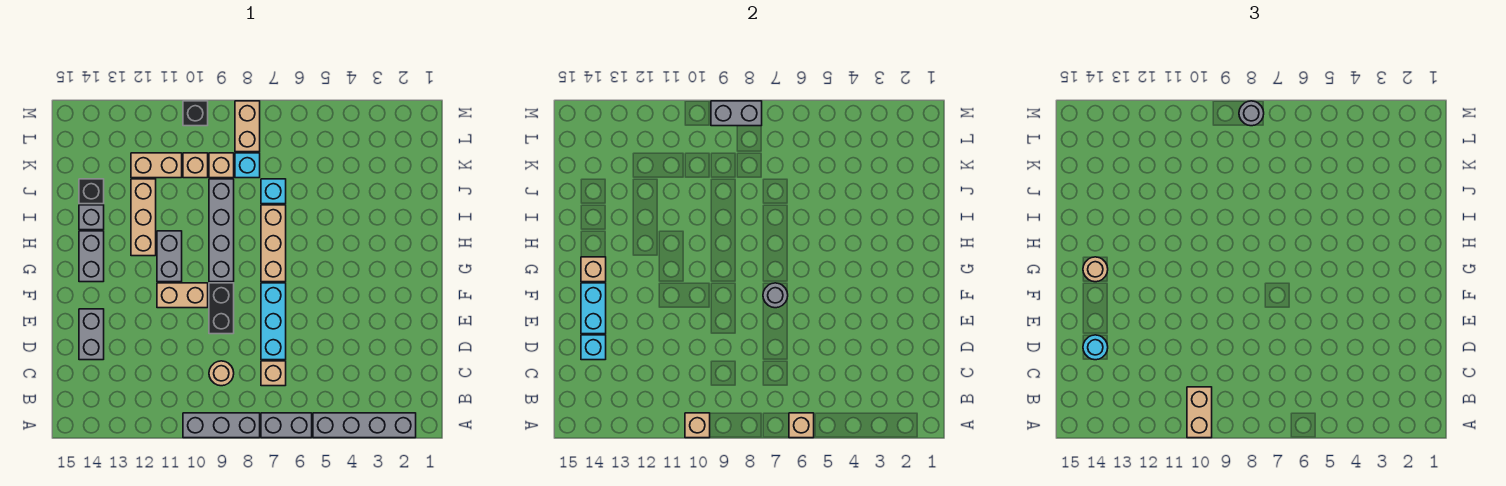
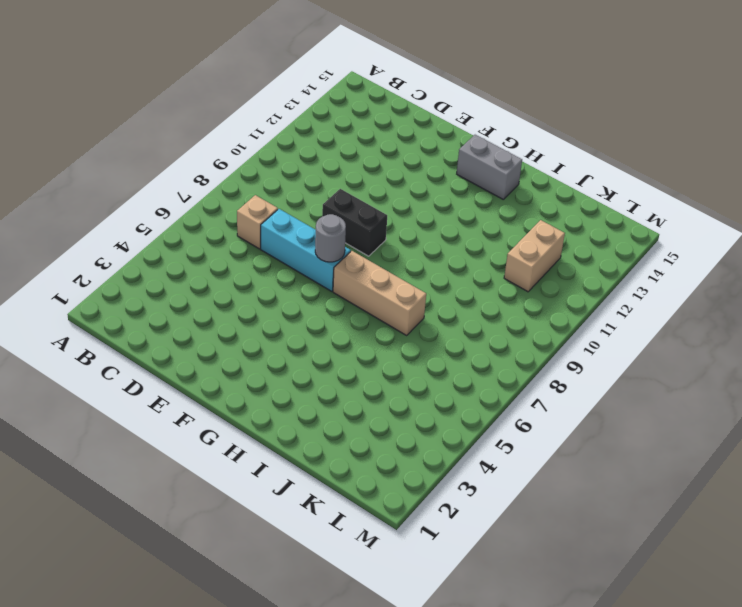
none -> grey 1x4 brick [313,413,416,438]
none -> grey 1x2 brick [261,413,312,438]
none -> grey 1x3 brick [183,413,260,438]
none -> tan 1x1 round brick [209,361,234,386]

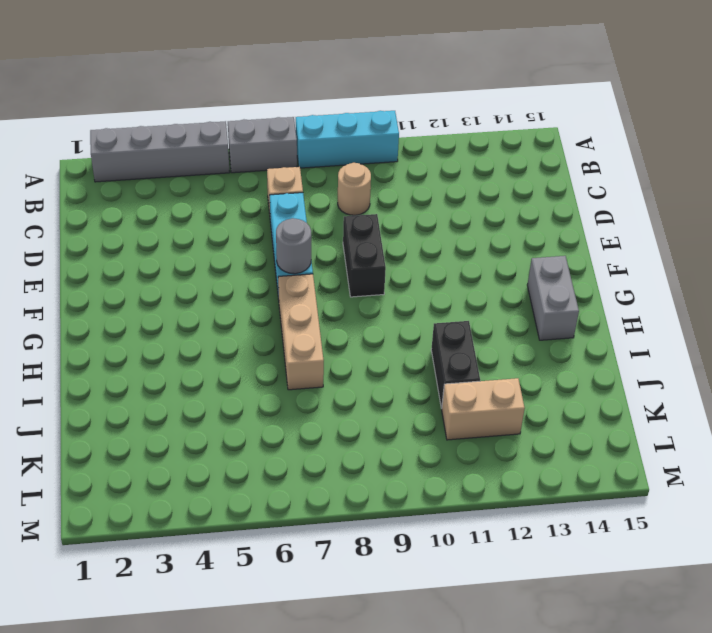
cyan 1x3 brick [296,111,399,168] -> grey 1x3 brick [183,413,260,438]
black 1x2 brick [431,321,480,408] -> none
none -> grey 1x2 brick [79,309,104,360]
none -> tan 1x2 brick [157,283,208,308]
none -> grey 1x4 brick [209,179,234,282]
none -> grey 1x2 brick [157,231,182,282]

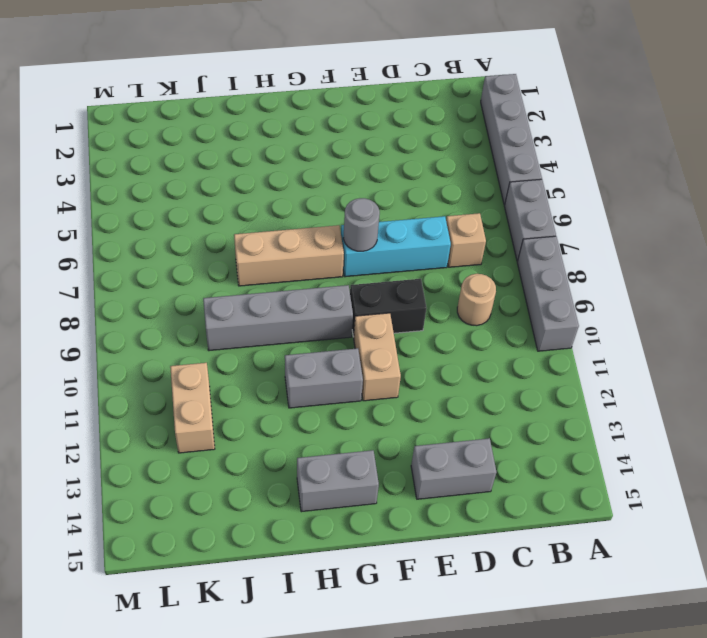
none -> tan 1x3 brick [131,179,156,256]
none -> grey 1x1 brick [79,205,104,230]
none -> cyan 1x1 brick [261,179,286,204]
none -> black 1x1 brick [79,179,104,204]

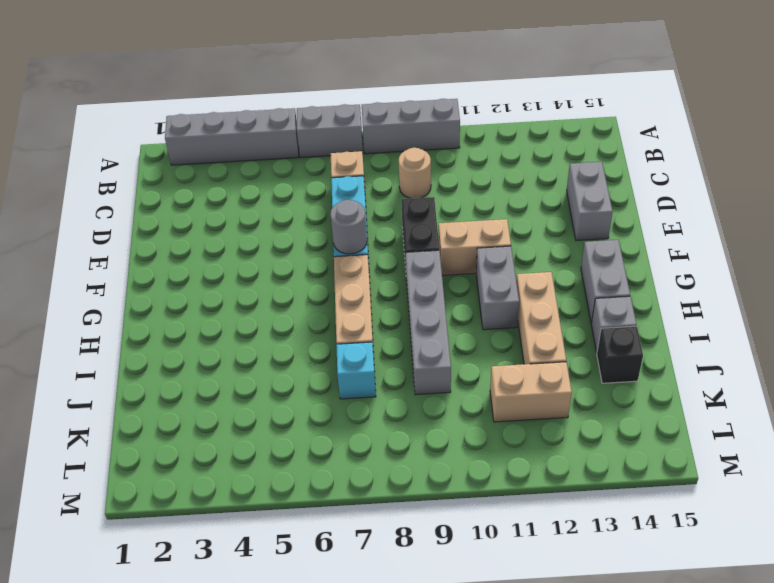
none -> cyan 1x1 brick [235,153,260,178]
none -> tan 1x1 brick [209,153,234,178]
none -> tan 1x1 brick [183,153,208,178]
none -> tan 1x2 brick [235,101,260,152]

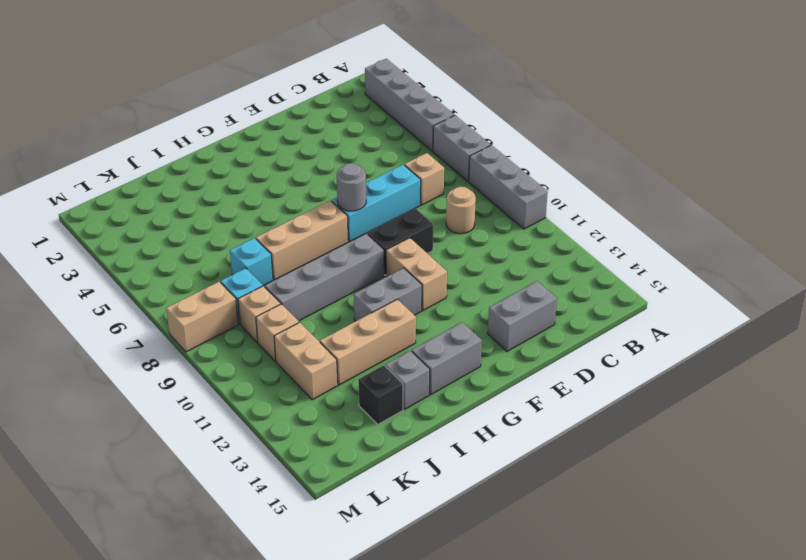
none -> black 1x1 brick [183,101,208,126]
none -> tan 1x1 brick [789,413,814,438]
none -> tan 1x1 brick [685,413,710,438]
none -> cyan 1x1 brick [581,335,606,360]

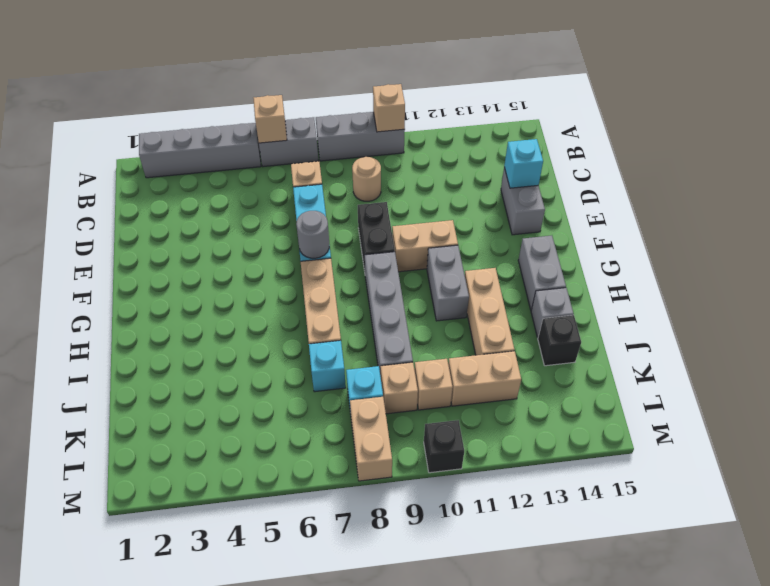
none -> cyan 1x2 brick [581,283,606,334]
none -> tan 1x1 brick [581,257,606,282]
none -> grey 1x2 brick [711,101,762,126]
none -> tan 1x2 brick [1187,387,1212,438]

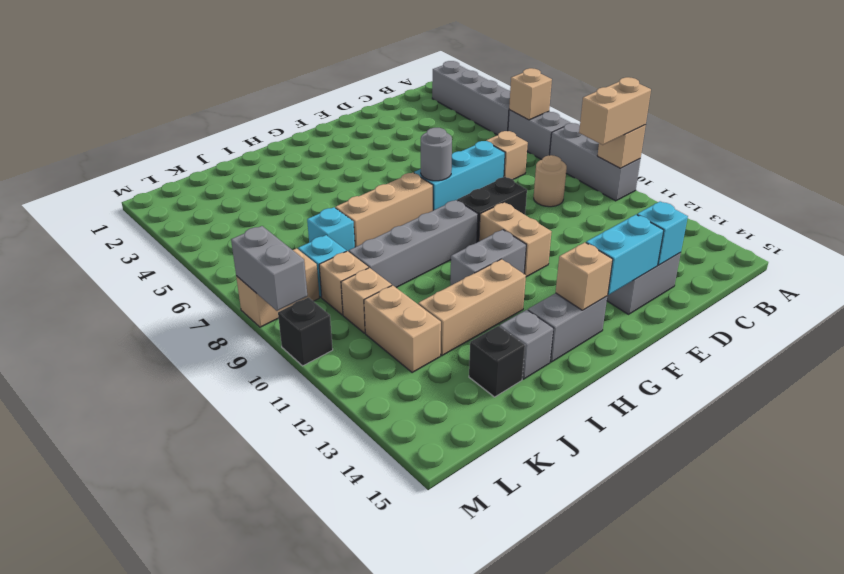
none -> cyan 1x1 round brick [1083,335,1108,360]
none -> tan 1x1 round brick [1083,257,1108,282]
none -> grey 1x1 round brick [1239,101,1264,126]

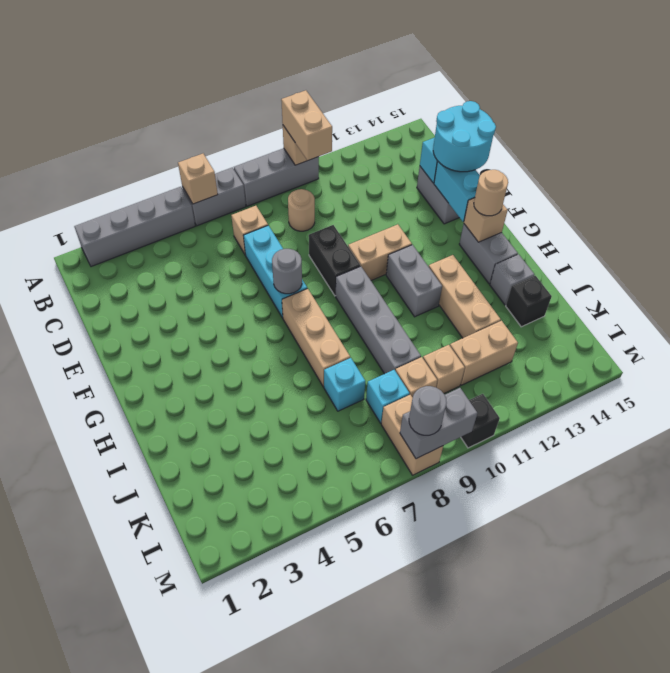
cyan 2x2 round brick [433,101,496,172] -> cyan 1x1 round brick [1083,335,1108,360]

